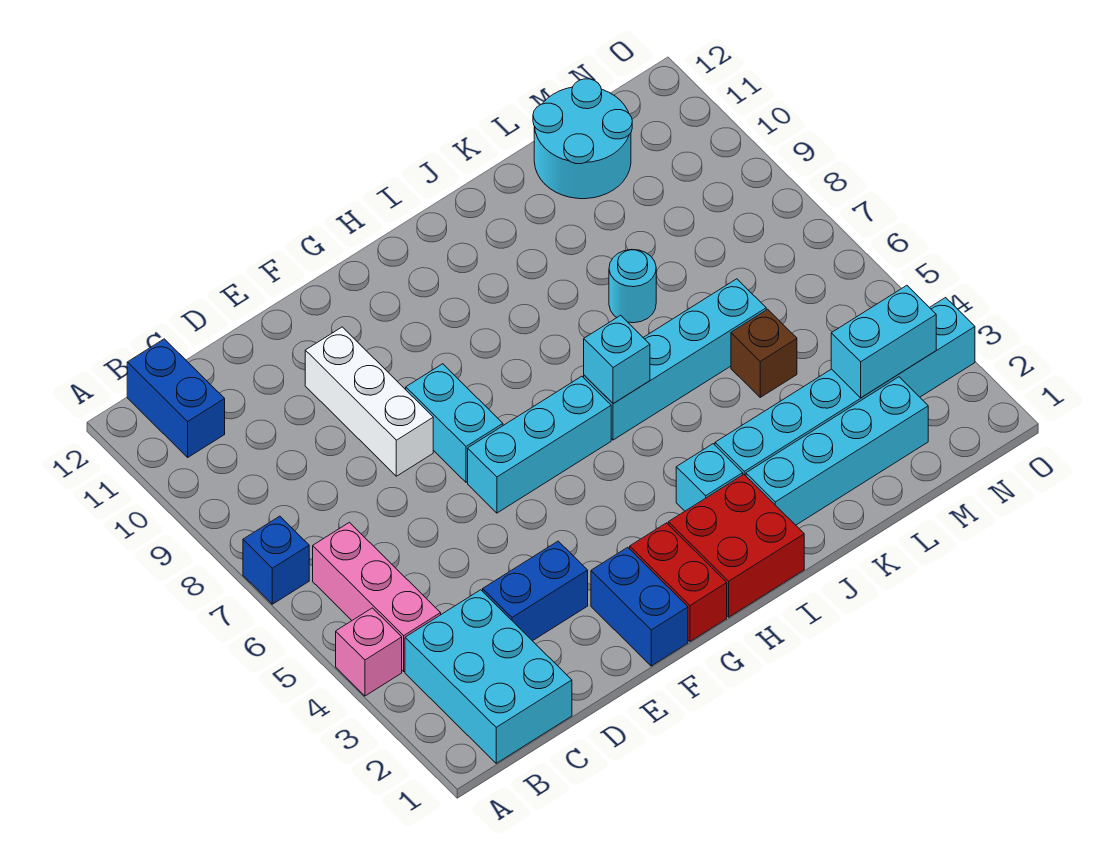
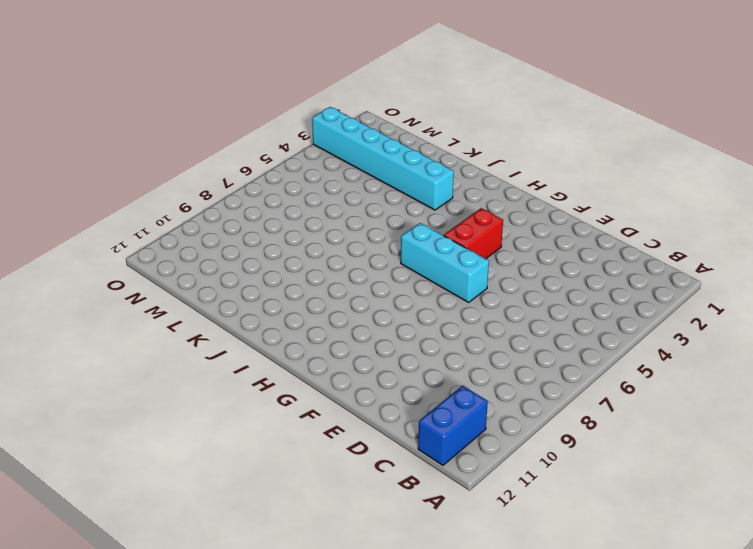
red 1x2 brick [444,208,503,259] -> red 1x2 brick moved to [630,523,727,641]
none -> pink 1x1 brick [336,608,402,696]
none -> blue 1x1 brick [243,516,309,604]
none -> cyan 2x3 brick [405,590,572,763]

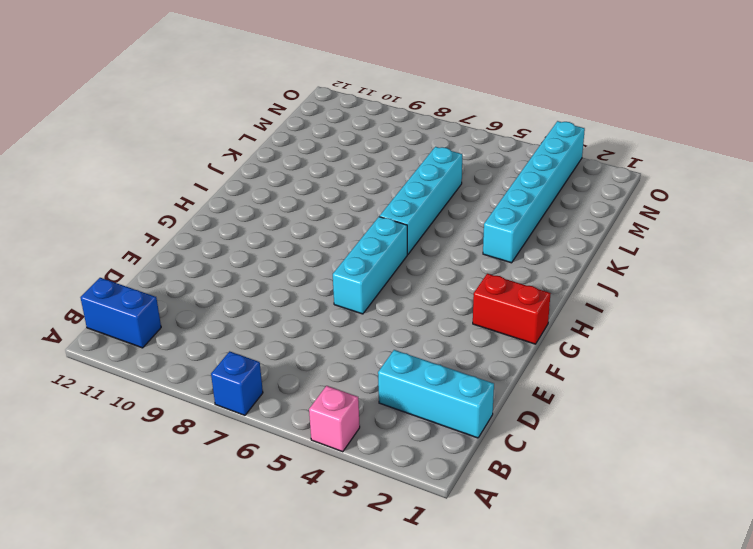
cyan 1x3 brick [378,350,494,438] -> cyan 2x3 brick [405,590,572,763]
none -> pink 1x3 brick [313,522,441,671]
none -> blue 1x2 brick [483,541,588,641]
none -> white 1x3 brick [305,327,433,476]

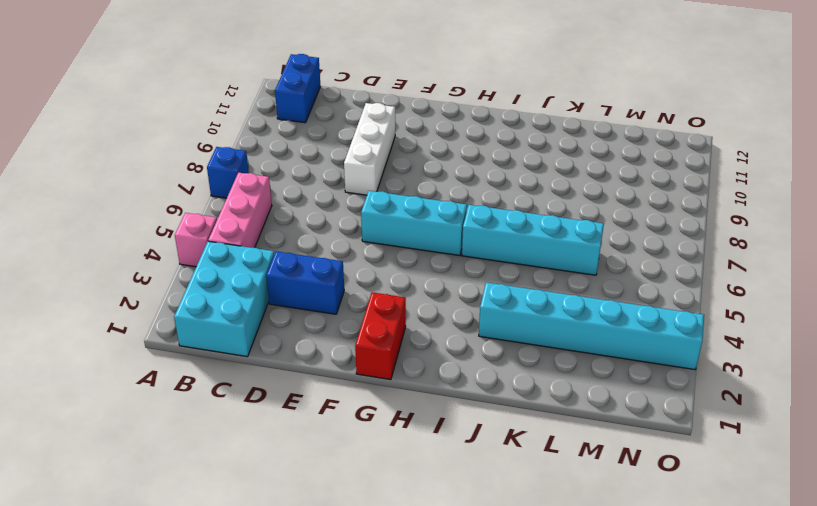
none -> blue 1x2 brick [591,547,688,666]
none -> cyan 1x2 brick [406,364,503,482]
none -> red 2x2 brick [668,474,804,617]

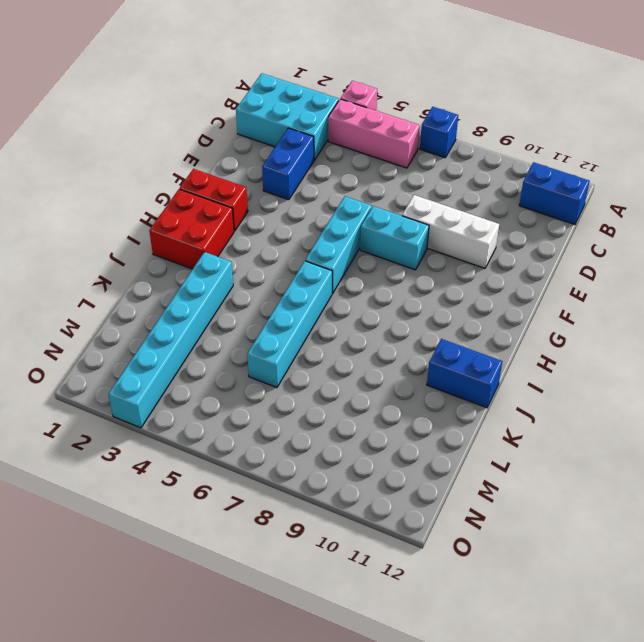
blue 1x2 brick [427,339,502,408] -> blue 1x2 brick moved to [591,547,688,666]
none -> cyan 1x1 brick [676,444,743,511]
none -> cyan 1x4 brick [746,377,928,525]
none -> cyan 1x1 round brick [609,249,656,323]

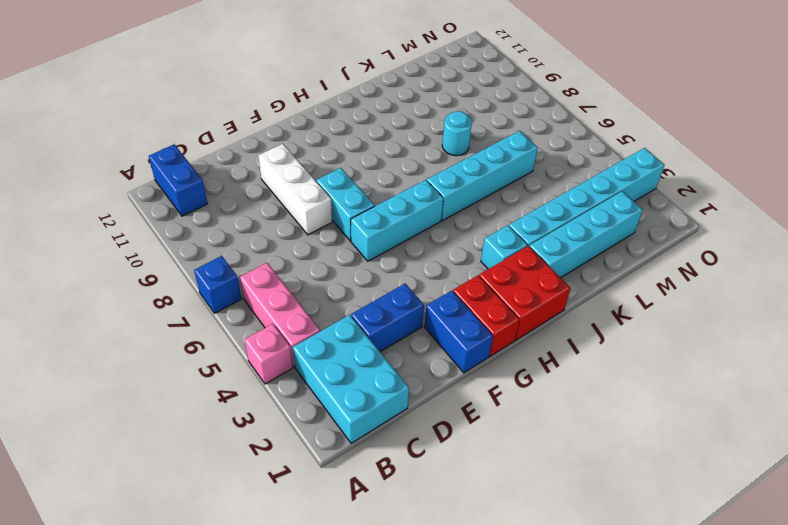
none -> brown 1x1 brick [731,309,797,397]
none -> cyan 2x2 round brick [533,79,632,199]
none -> cyan 1x1 brick [584,315,650,403]

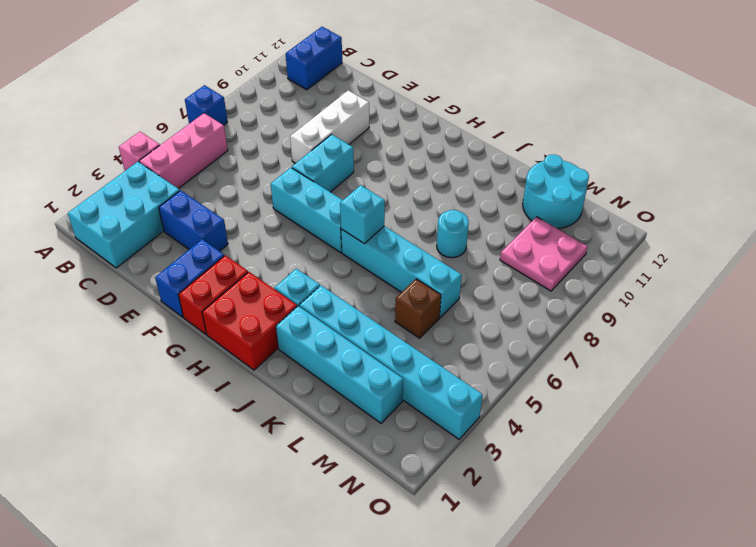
pink 2x2 plate [500,217,588,291] -> none
none -> cyan 1x2 brick [831,286,936,398]

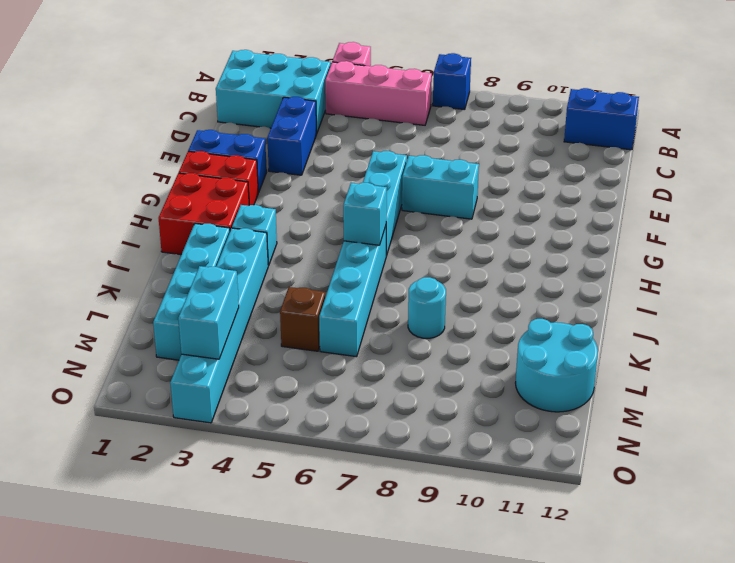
none -> white 1x3 brick [305,327,433,476]

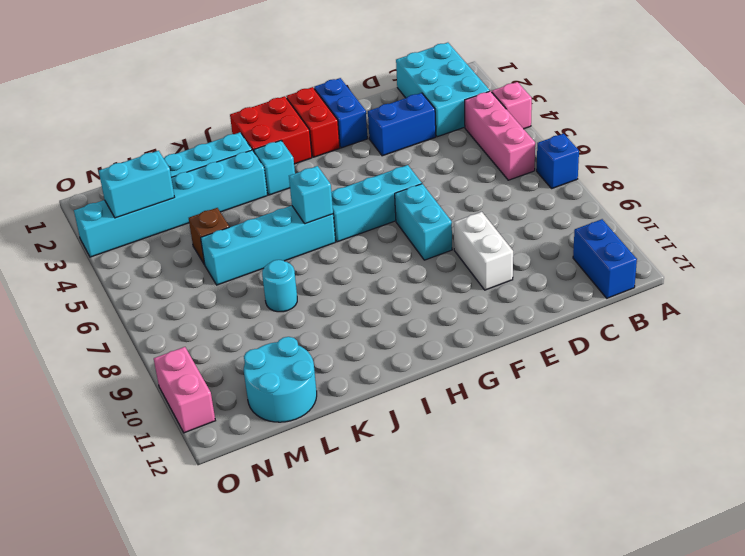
white 1x2 brick [454,212,513,290] -> white 1x3 brick [305,327,433,476]
pink 1x2 brick [154,347,215,433] -> none

